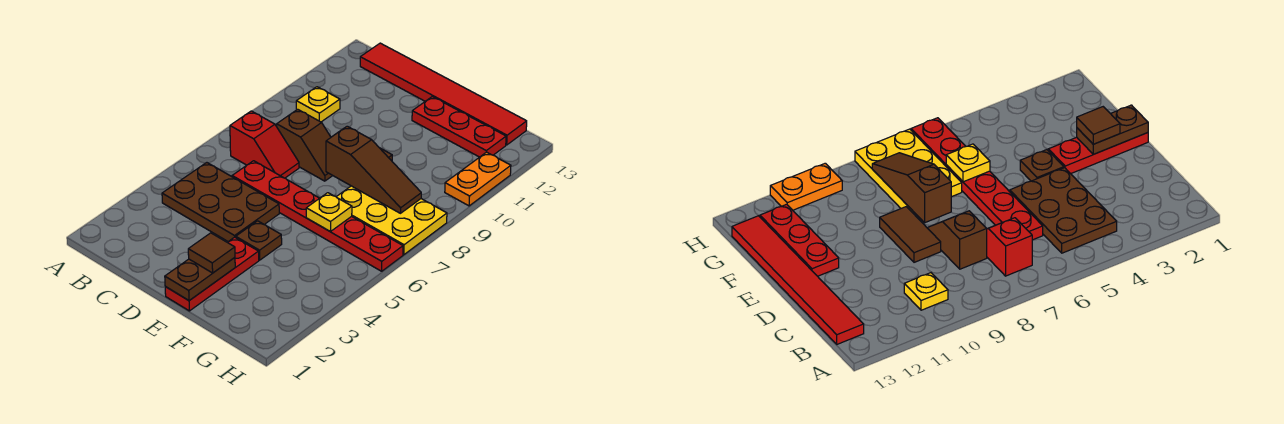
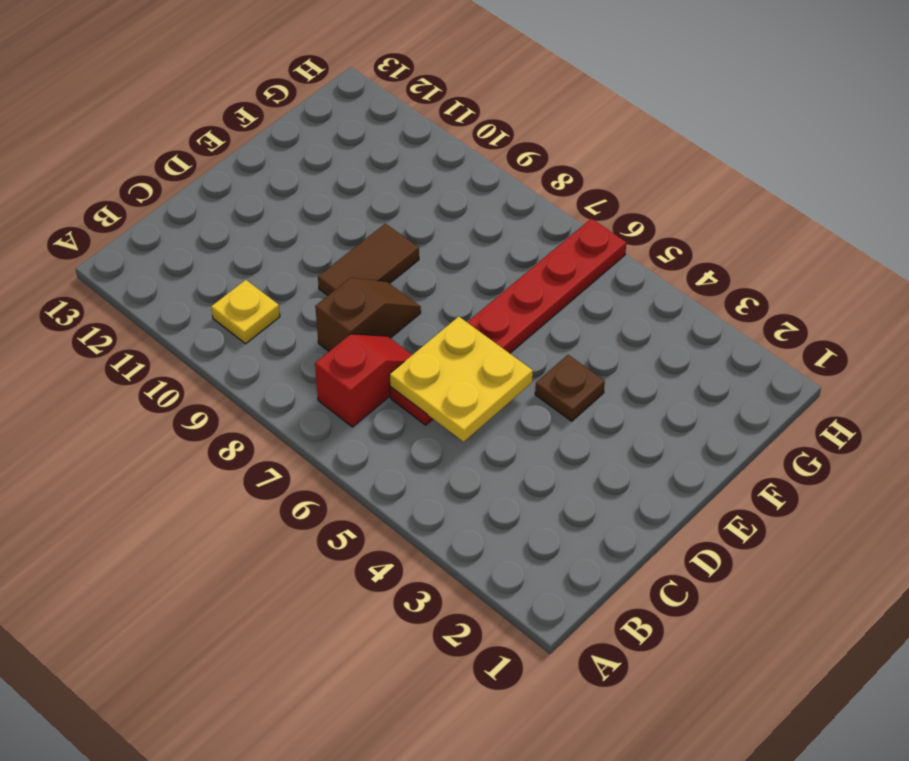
yellow 2x2 plate [389,317,533,442] -> none
none -> brown 2x3 plate [162,163,279,242]
none -> red 1x6 tile [360,43,527,145]
none -> red 1x3 plate [165,237,259,311]

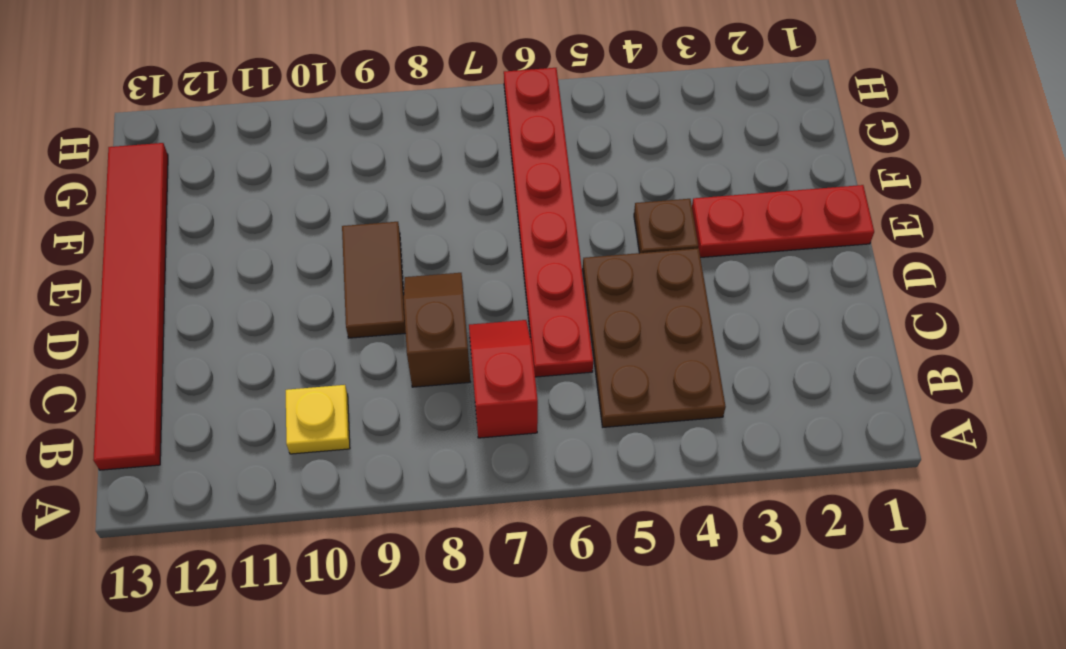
none -> red 1x3 plate [412,97,506,157]
none -> yellow 2x3 plate [337,186,447,255]
none -> orange 1x2 plate [445,152,511,206]

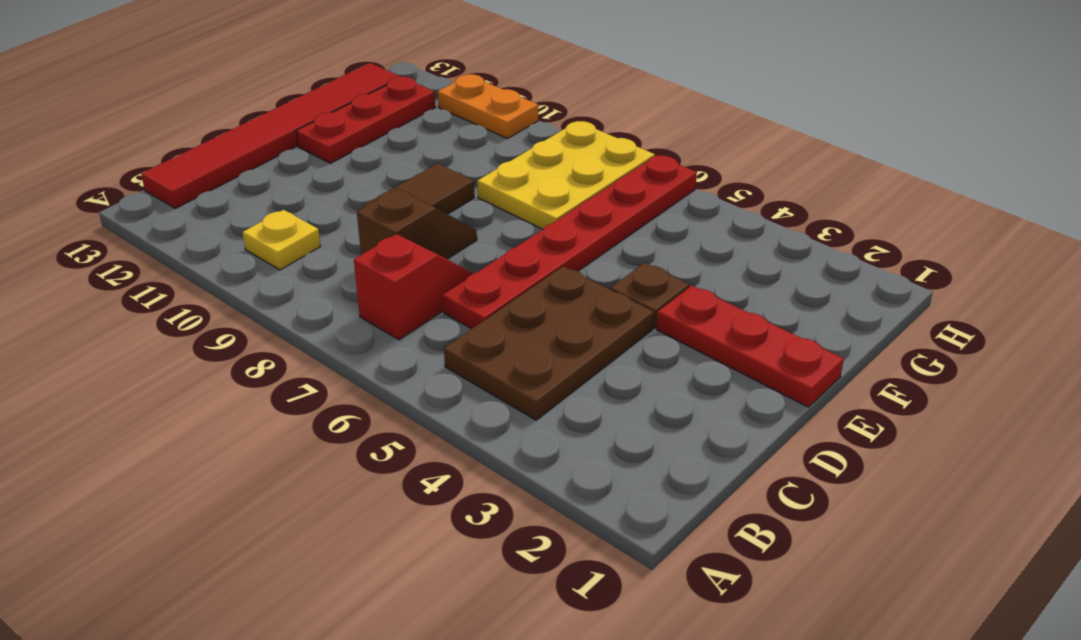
none -> brown 1x2 plate [165,258,235,301]
none -> brown 1x3 slope [326,126,421,213]
none -> yellow 1x1 plate [306,193,352,232]

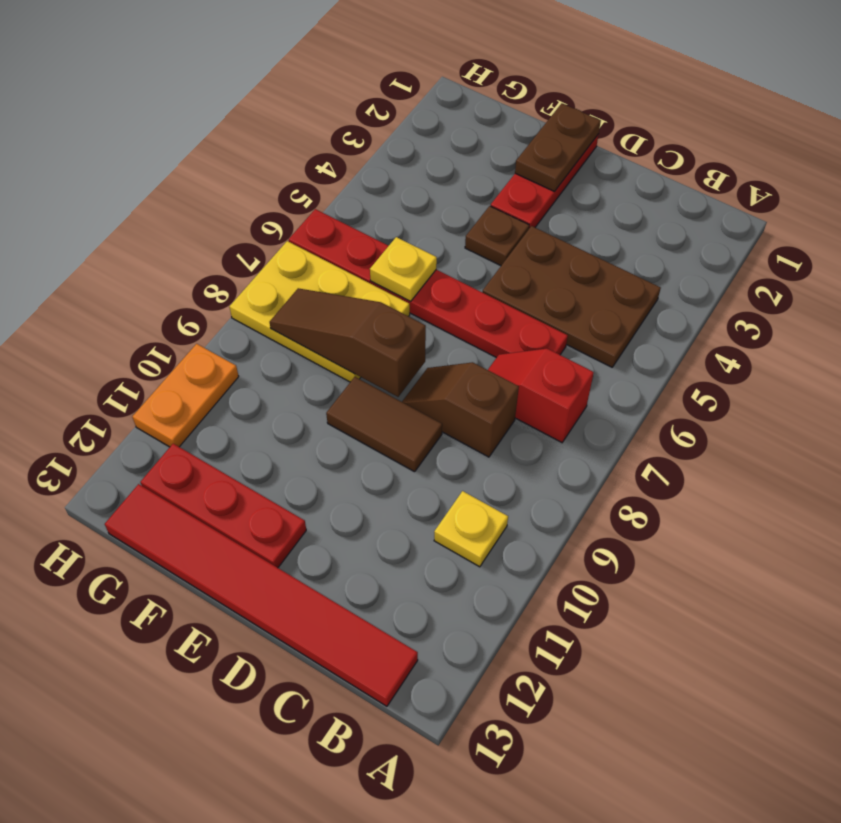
none -> brown 1x1 tile [188,233,235,273]

